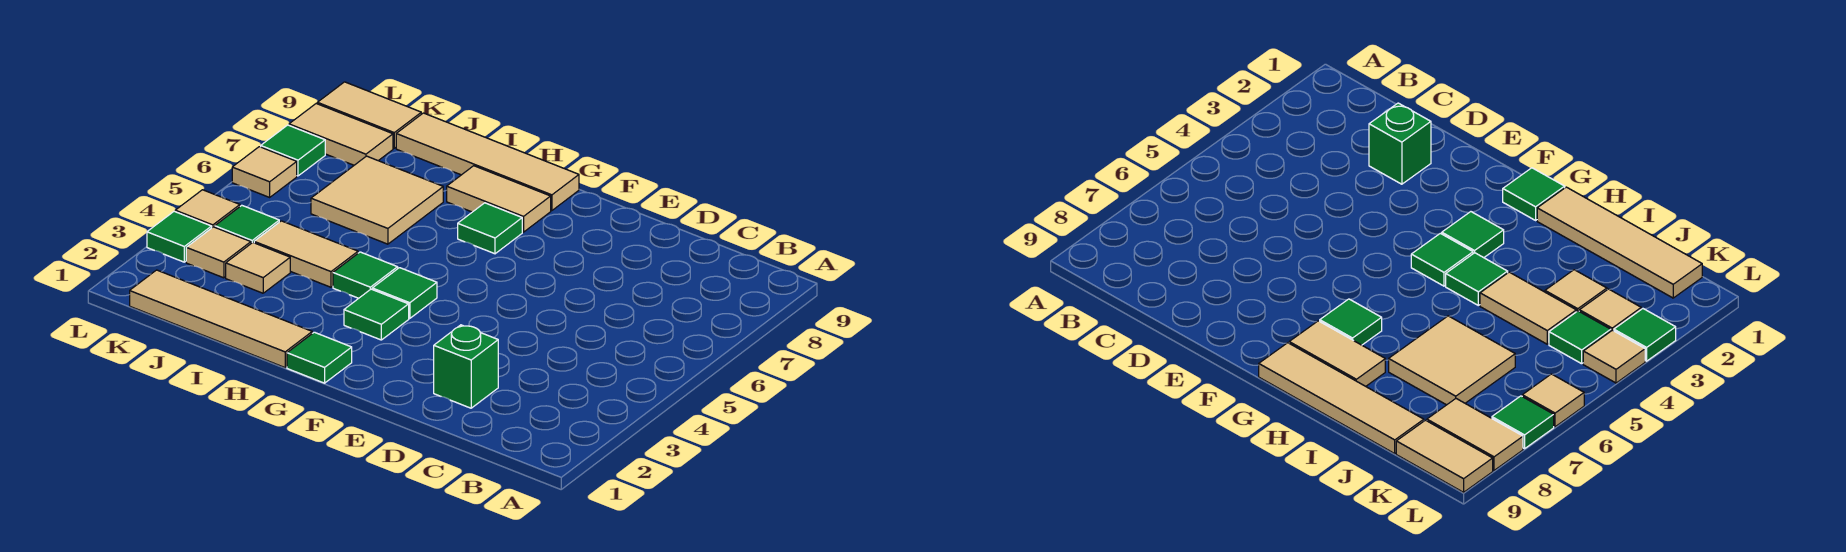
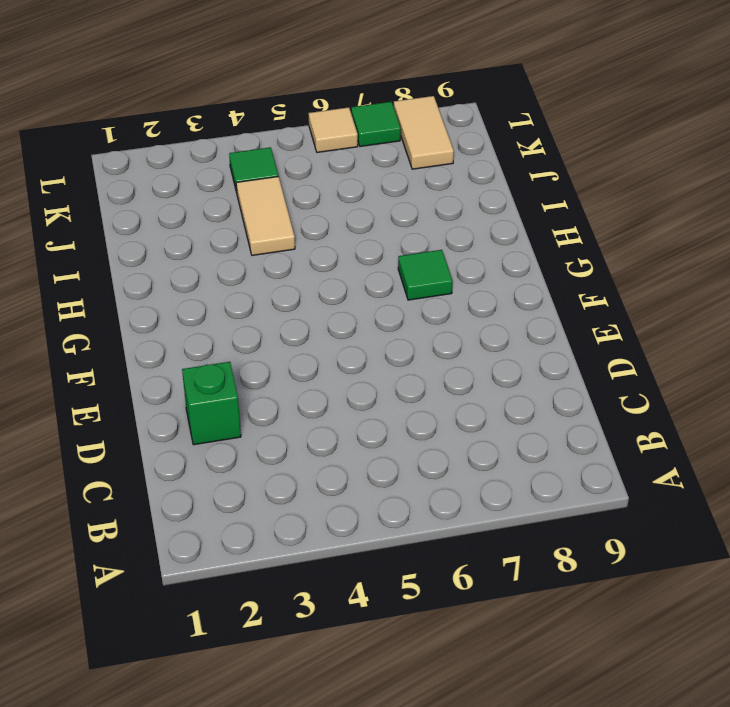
none -> green 1x1 tile [287,332,352,383]
none -> green 1x1 tile [344,289,409,340]
none -> green 1x1 tile [372,268,437,318]

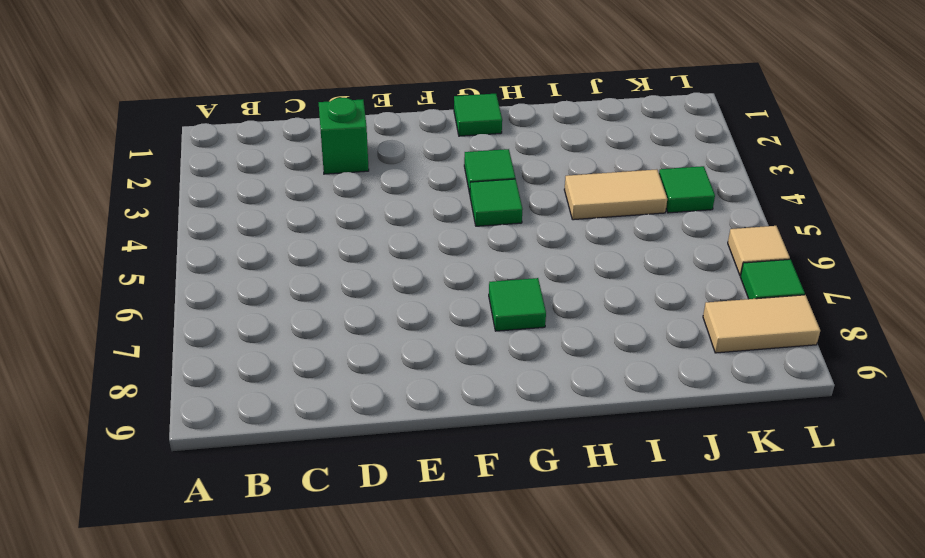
none -> tan 1x2 tile [447,166,551,232]
none -> tan 1x4 tile [396,113,579,211]
none -> tan 1x4 tile [130,270,312,367]

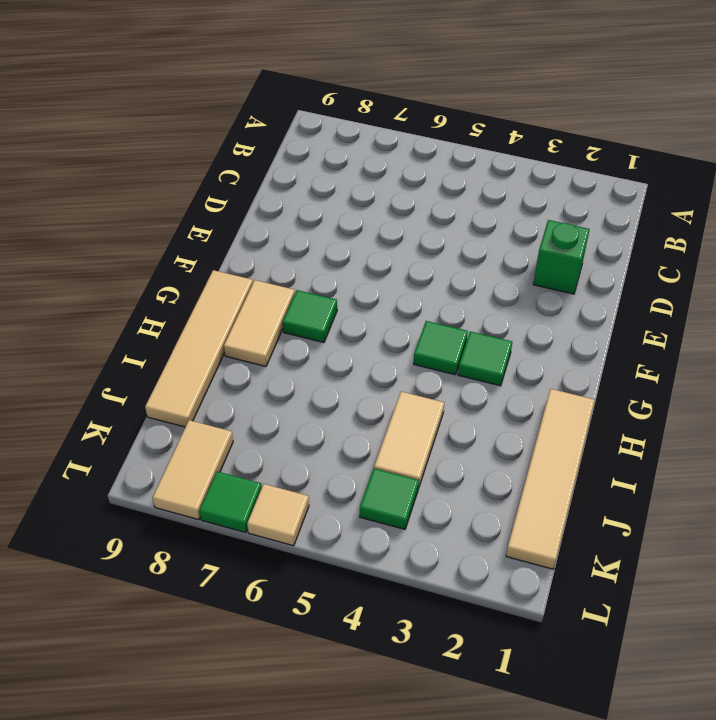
none -> green 1x1 tile [287,332,352,383]
none -> green 1x1 tile [333,252,398,298]
none -> tan 2x2 tile [311,156,443,244]

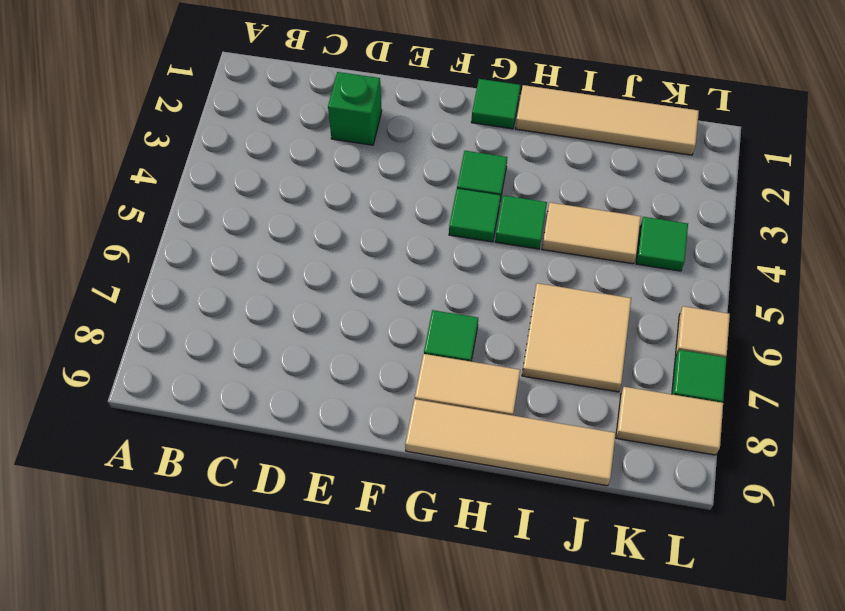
none -> tan 1x1 tile [226,243,290,293]
none -> tan 1x1 tile [186,227,251,278]
none -> tan 1x2 tile [317,82,421,148]

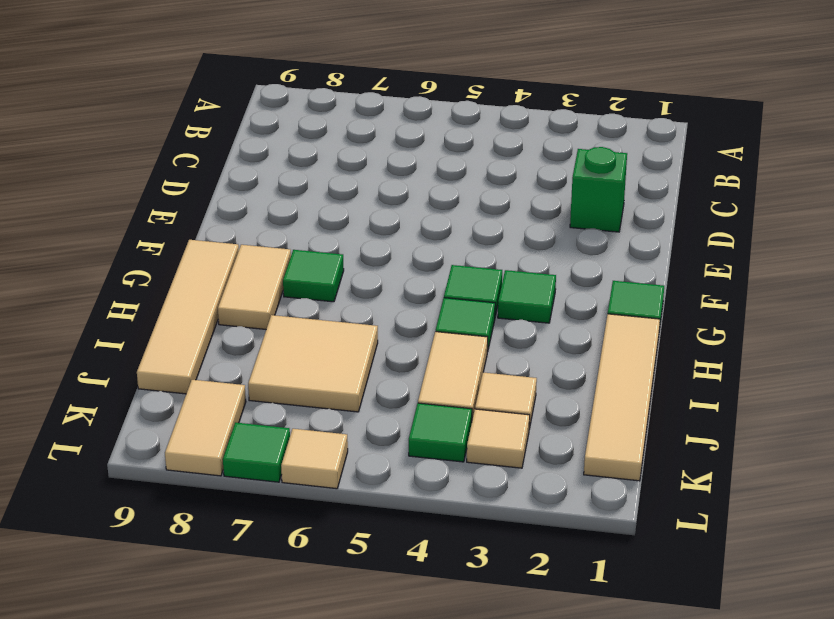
none -> tan 1x2 tile [317,82,421,148]
none -> green 1x1 tile [147,211,212,262]
none -> tan 1x1 tile [175,190,240,228]

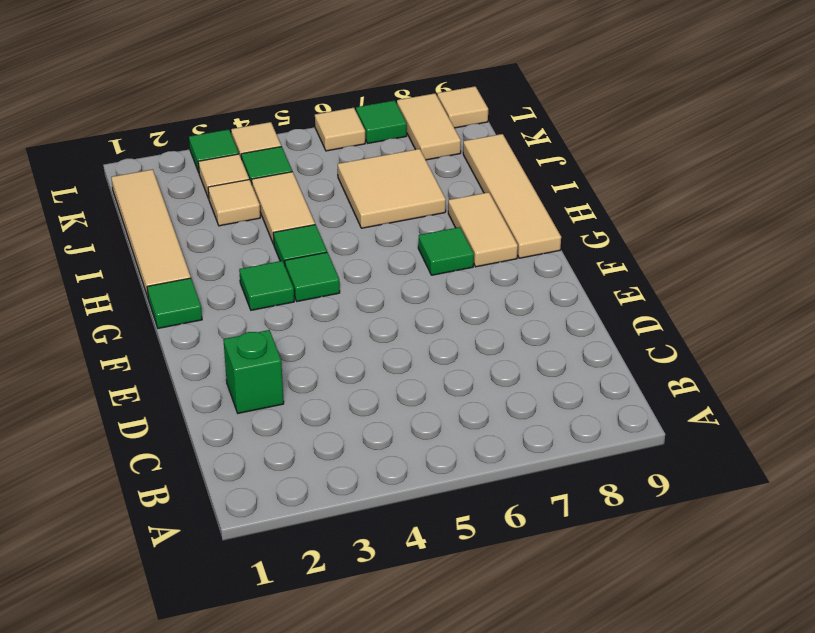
tan 1x1 tile [437,86,488,128] -> tan 1x2 tile [317,82,421,148]

